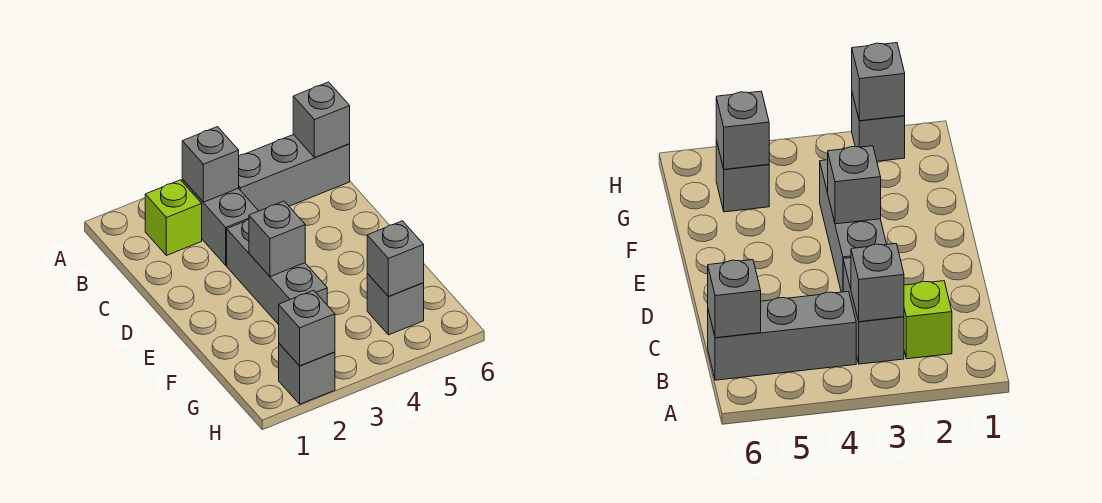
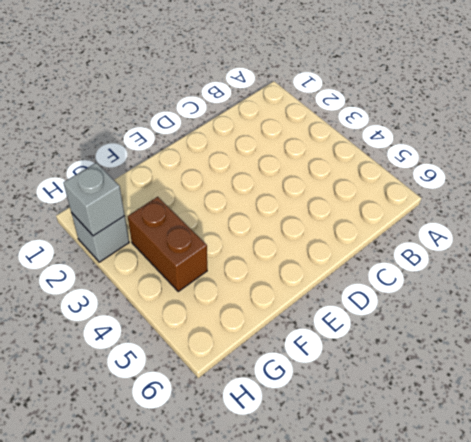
brown 1x2 brick [128,197,207,291] -> none
none -> lime 1x1 brick [145,180,202,256]
none -> grey 1x2 brick [182,179,258,265]

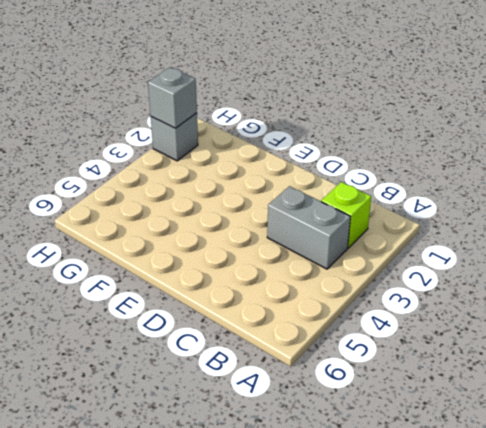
none -> grey 1x3 brick [239,134,350,211]
none -> grey 1x3 brick [227,219,327,325]

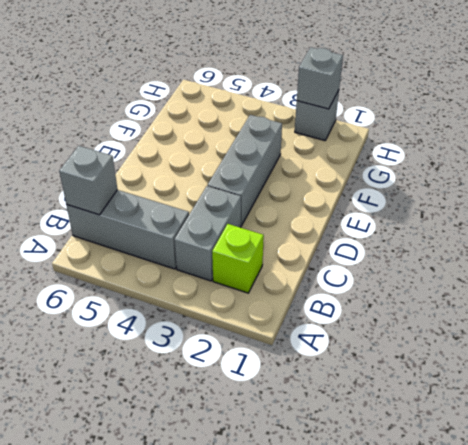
none -> grey 1x1 brick [367,274,424,335]
none -> grey 1x1 brick [182,127,239,202]

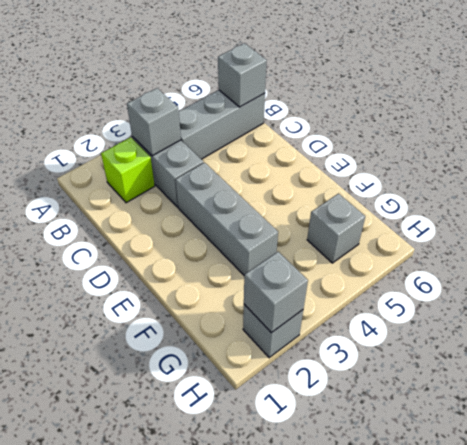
none -> grey 1x1 brick [249,201,305,277]
none -> grey 1x1 brick [367,221,424,296]

